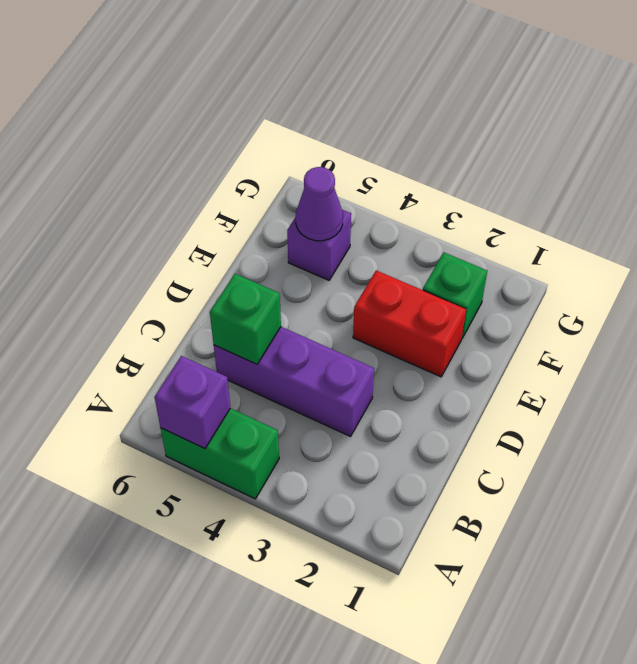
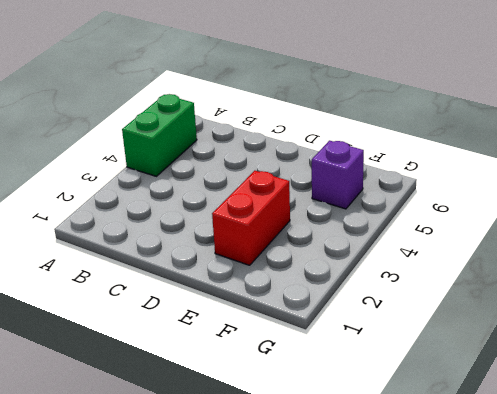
none -> purple 1x3 brick [214,327,374,437]
none -> green 1x1 brick [423,252,487,338]

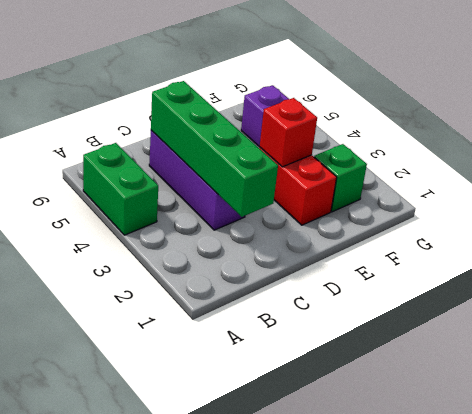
green 1x4 brick [151,81,278,217] -> green 1x1 brick [210,274,281,364]
red 1x1 brick [260,98,317,167] -> none
none -> purple 1x1 brick [155,356,230,449]
none -> purple 1x1 cone [296,167,343,241]

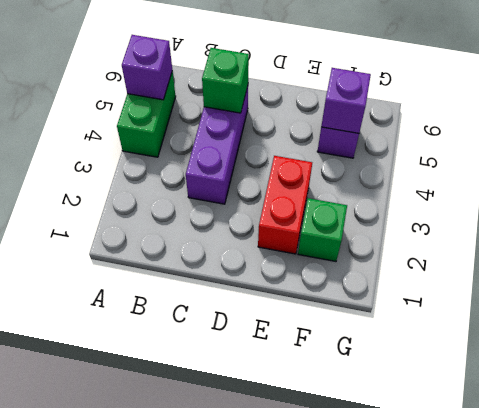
purple 1x1 brick [321,68,371,133] -> purple 1x1 cone [296,167,343,241]

